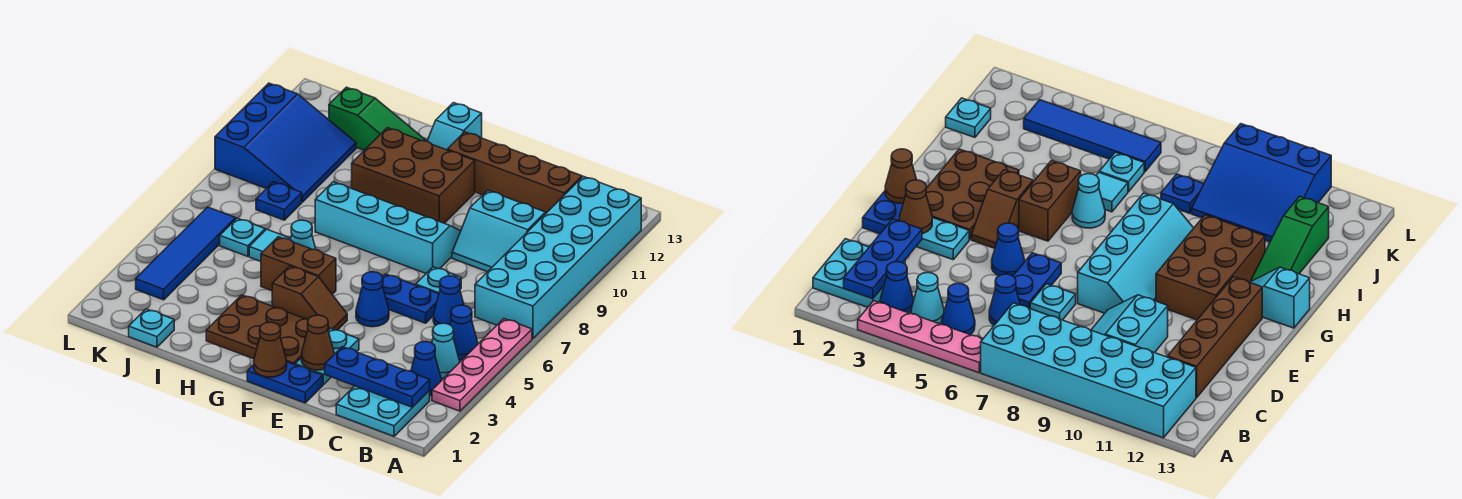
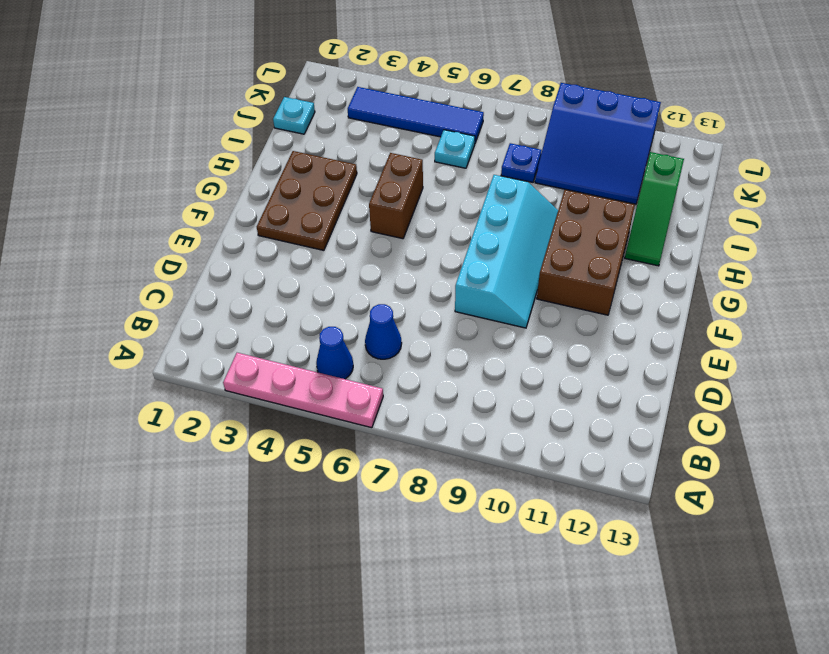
none -> cyan 2x6 brick [475,176,641,339]
none -> cyan 2x2 plate [336,386,430,436]
none -> blue 1x1 cone [411,341,442,396]
none -> cyan 1x1 cone [432,323,460,378]

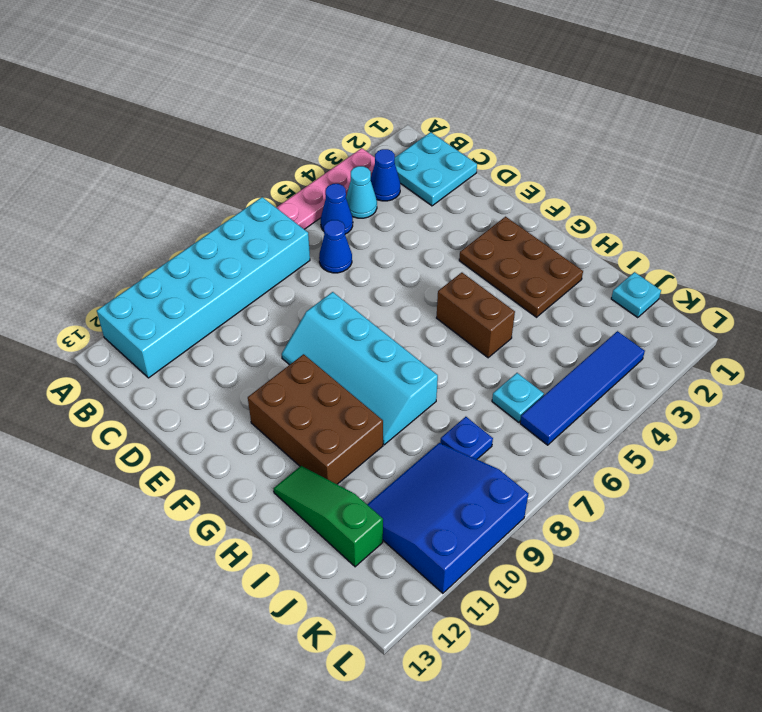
none -> cyan 2x2 slope [452,191,546,272]
none -> brown 1x4 brick [447,132,582,213]
none -> blue 1x2 plate [383,274,439,323]
none -> cyan 1x1 plate [416,267,461,294]

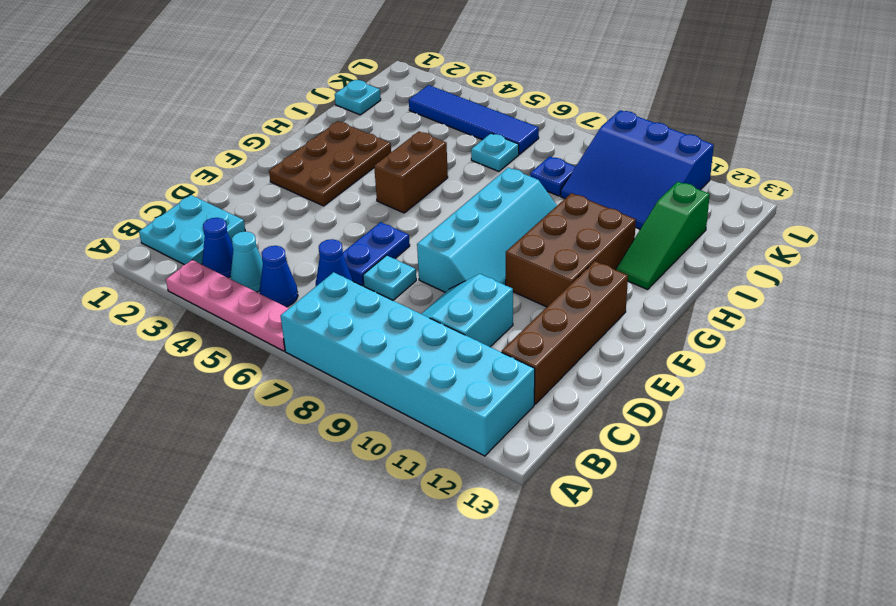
none -> blue 1x2 plate [247,362,323,403]
none -> cyan 1x2 plate [295,328,359,385]
none -> blue 1x1 cone [356,272,389,327]
none -> brown 1x2 slope [272,266,347,330]

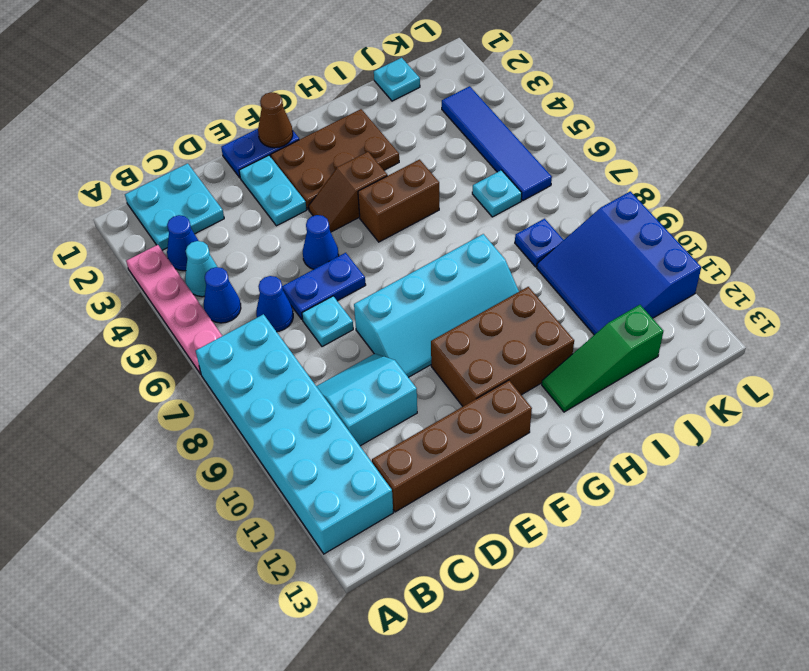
none -> cyan 1x2 slope [427,103,482,150]
none -> cyan 1x1 cone [290,220,316,250]
none -> cyan 1x1 tile [249,229,291,261]
none -> blue 1x3 plate [325,347,430,407]

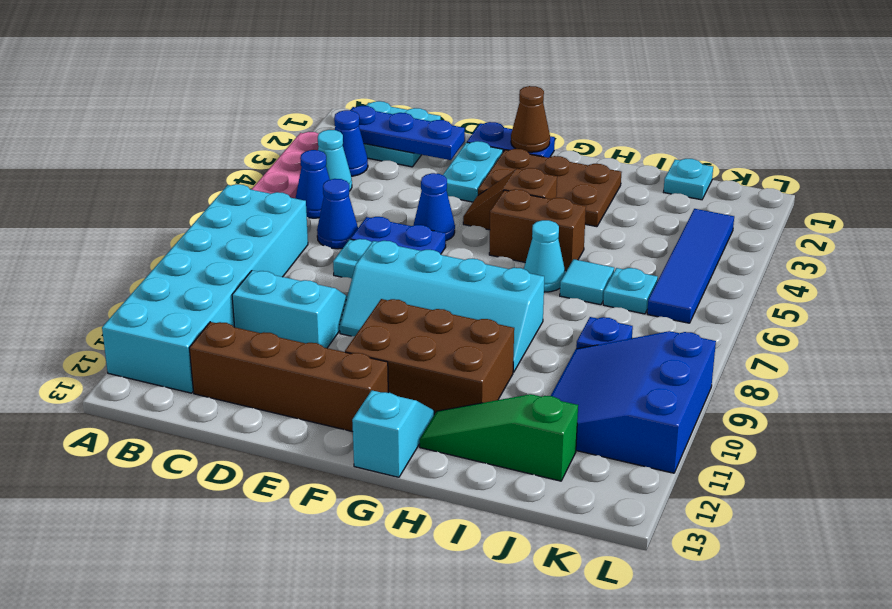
none -> brown 1x1 cone [301,315,334,370]

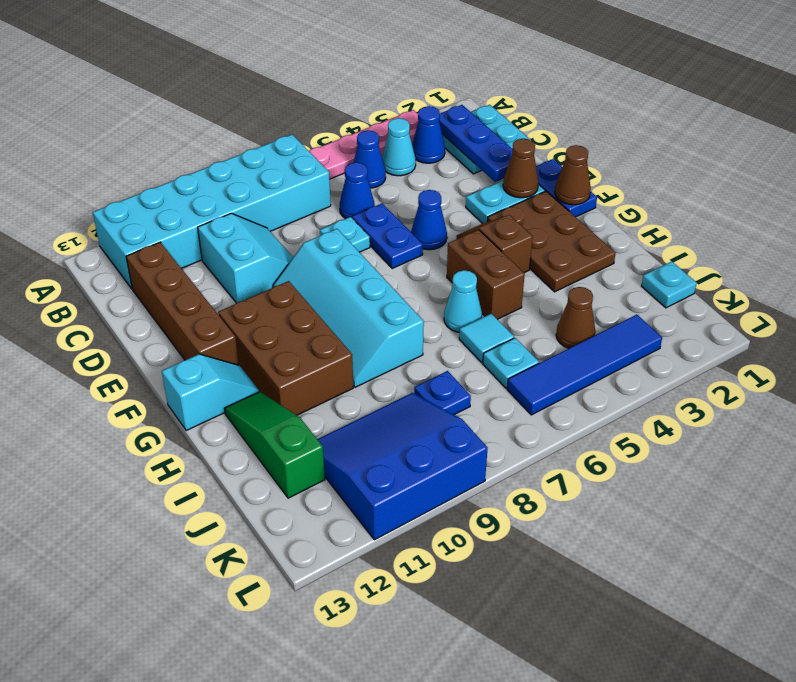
brown 1x1 cone [556,287,595,348] -> none

